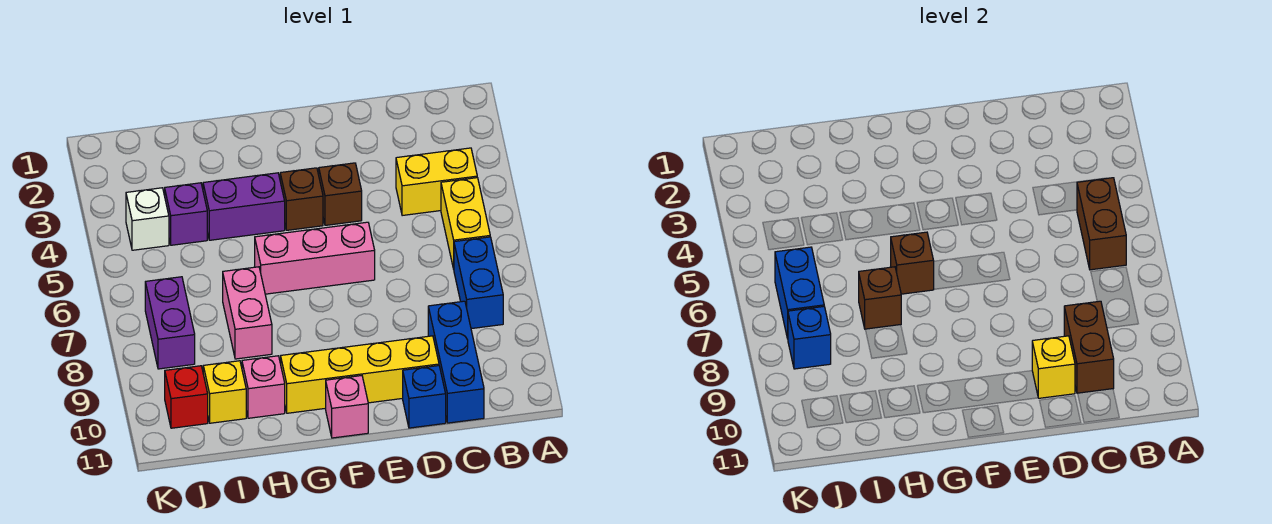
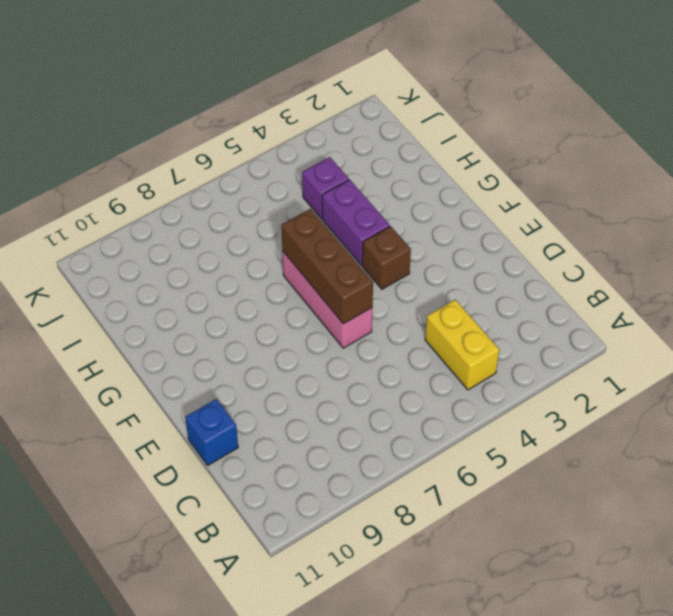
brown 1x3 brick [281,209,373,324] -> brown 1x1 brick [891,232,934,294]
none -> yellow 1x2 brick [441,178,490,269]
none -> blue 1x2 brick [454,237,503,329]
none -> blue 1x3 brick [428,301,484,423]

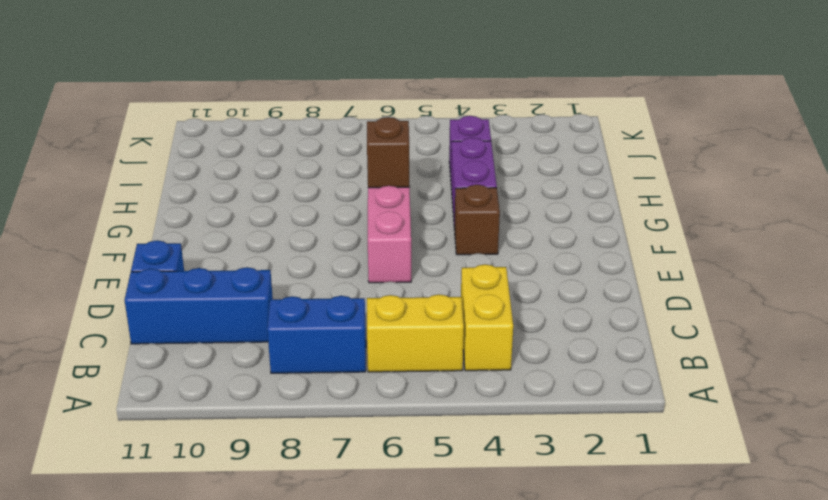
none -> yellow 1x4 brick [281,336,439,413]
none -> brown 1x1 brick [319,163,362,225]
none -> pink 1x1 brick [326,376,368,438]

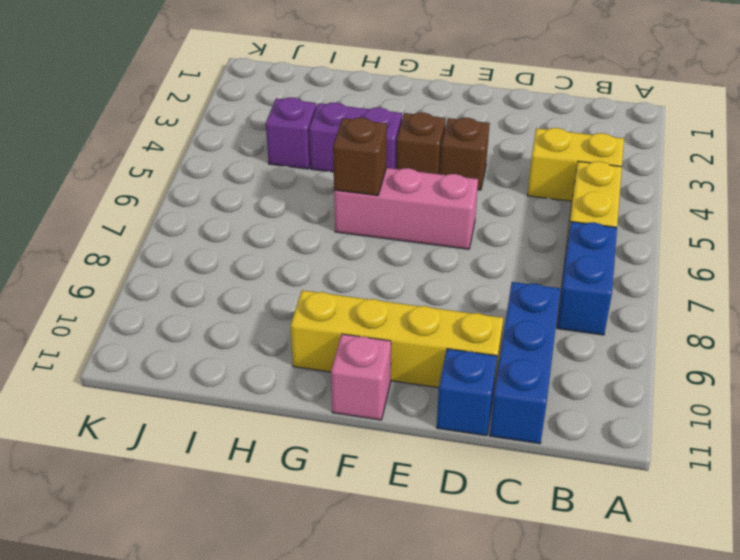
none -> pink 1x2 brick [223,267,272,359]
none -> pink 1x1 brick [242,356,285,418]
none -> yellow 1x1 brick [203,361,246,423]

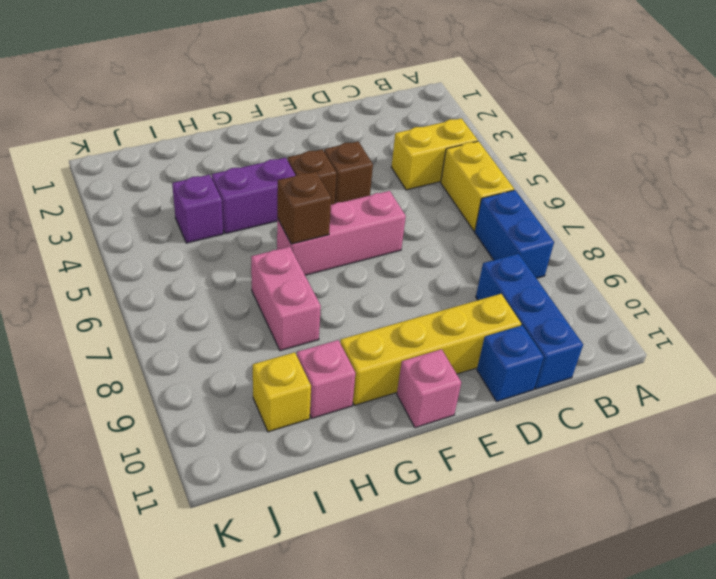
none -> white 1x1 brick [126,188,169,250]
none -> purple 1x2 brick [145,277,195,369]
none -> red 1x1 brick [165,366,208,428]

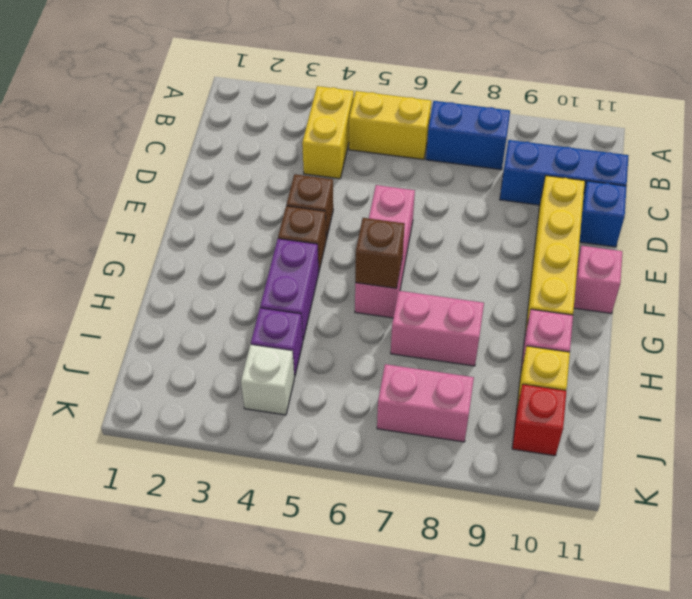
pink 1x2 brick [377,364,474,442] -> purple 1x2 brick [145,277,195,369]
none -> brown 1x2 brick [1077,178,1126,270]
none -> brown 1x2 brick [1064,301,1114,393]
none -> yellow 1x1 brick [1032,336,1075,398]

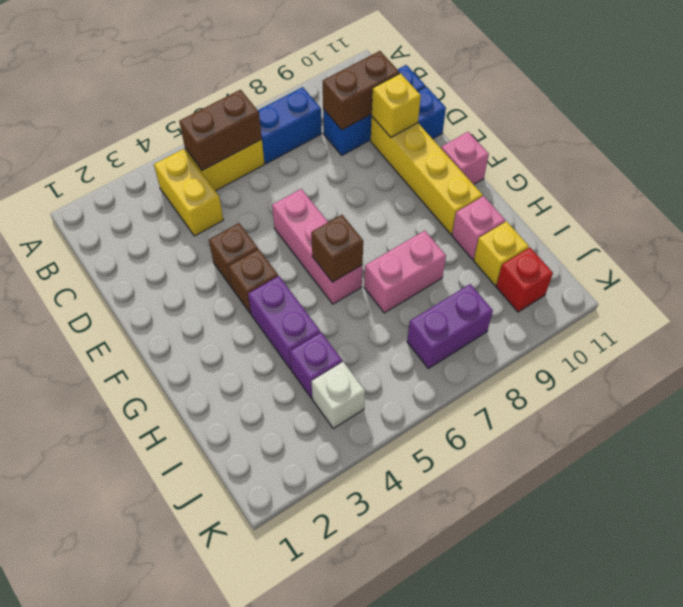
none -> brown 1x1 brick [859,267,901,329]
none -> blue 1x2 brick [775,247,824,339]
none -> blue 1x1 brick [788,306,831,369]

